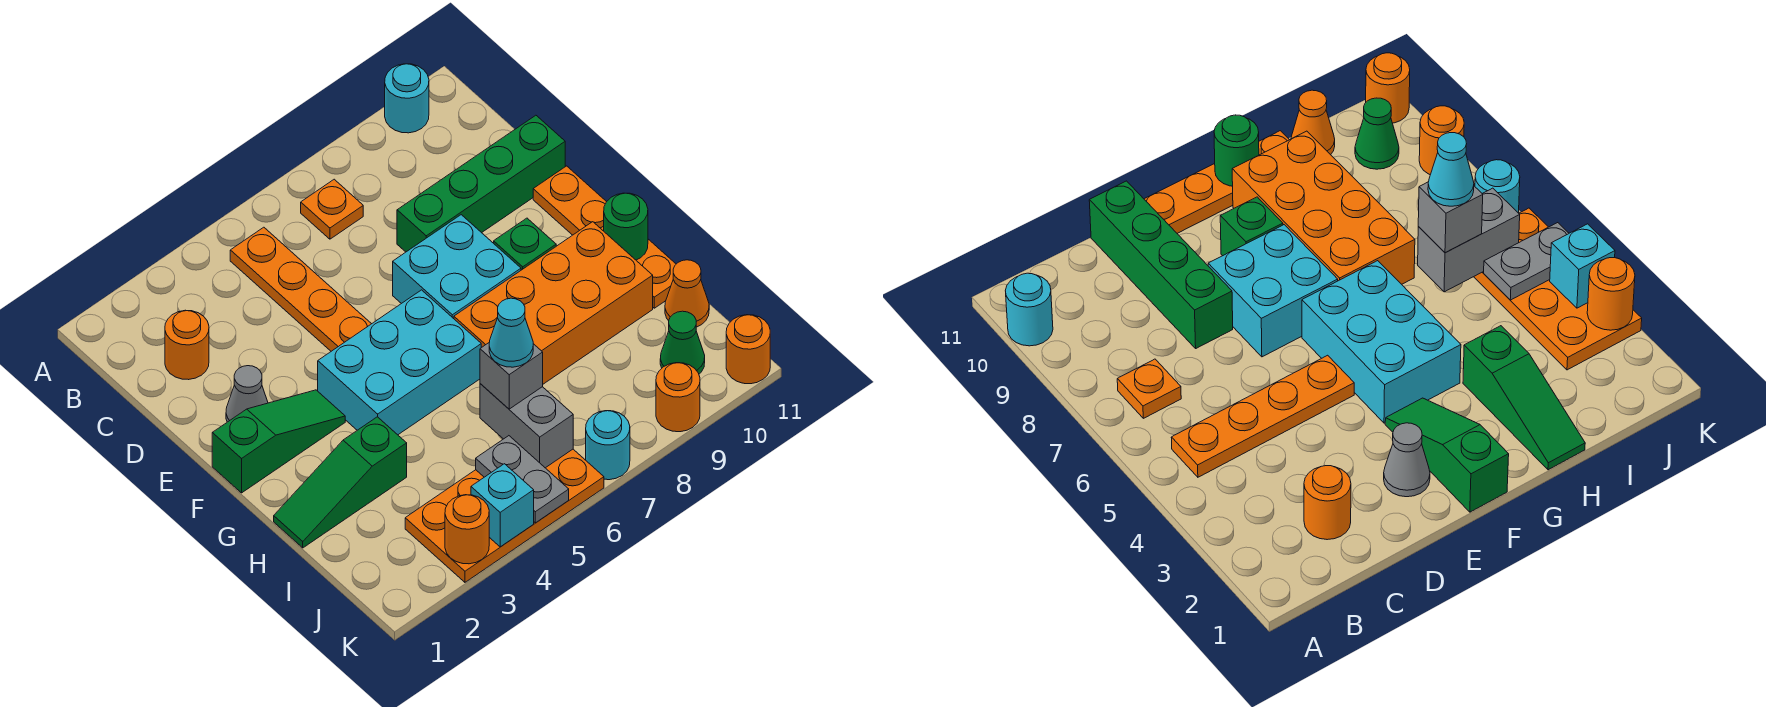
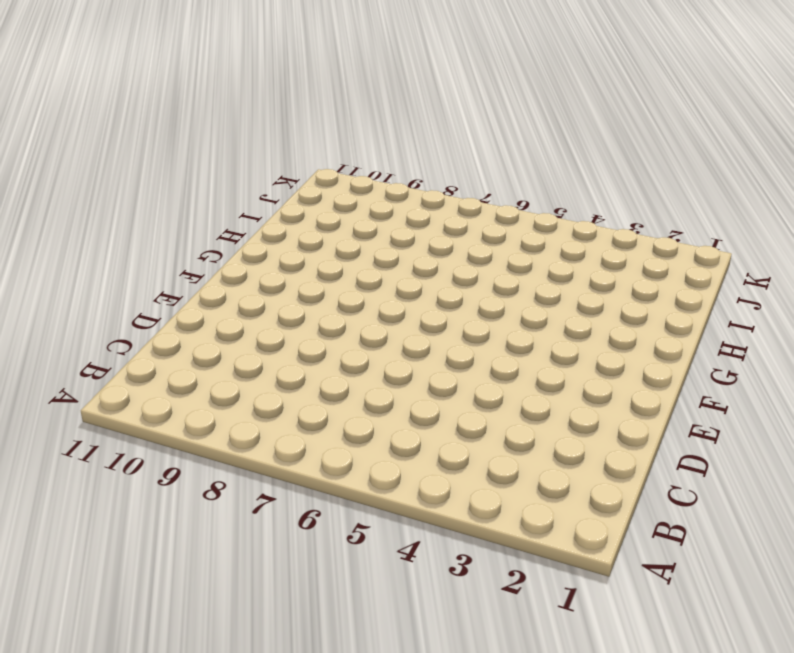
none -> cyan 1x1 round brick [385,64,429,133]
none -> orange 1x4 plate [230,227,371,351]
none -> orange 1x1 plate [301,179,363,239]

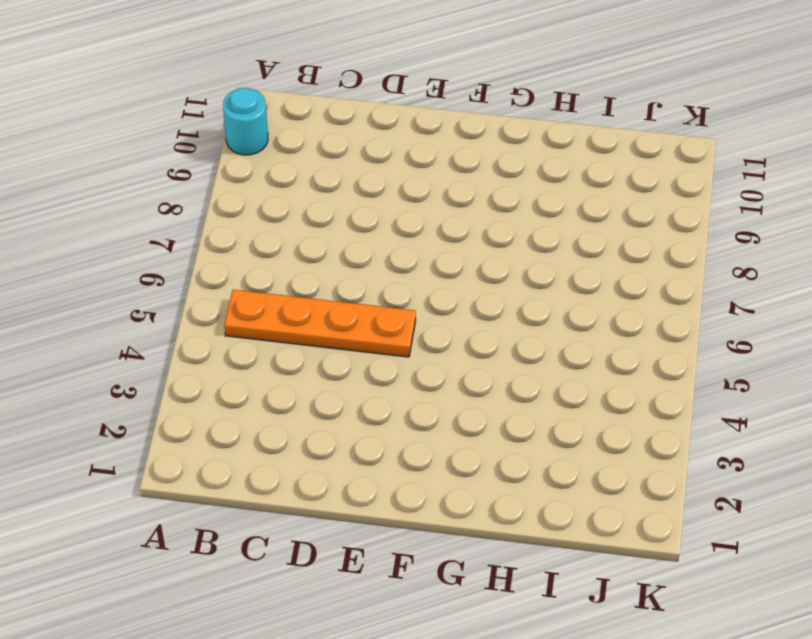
none -> orange 1x1 plate [301,179,363,239]
none -> orange 1x1 round brick [165,310,209,380]
none -> green 1x4 brick [397,115,565,252]

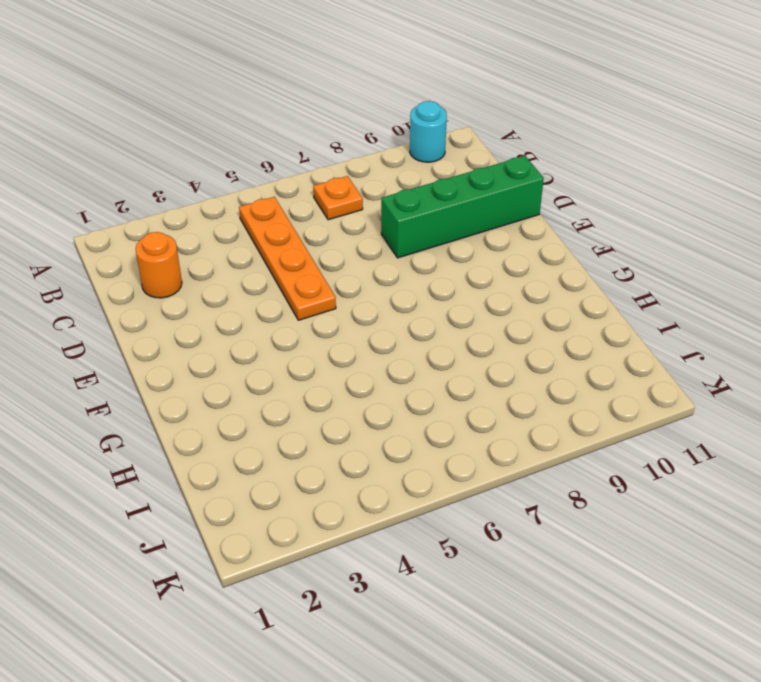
none -> grey 1x1 cone [226,366,268,422]
none -> cyan 2x2 brick [393,215,521,319]
none -> orange 1x4 plate [533,166,676,308]

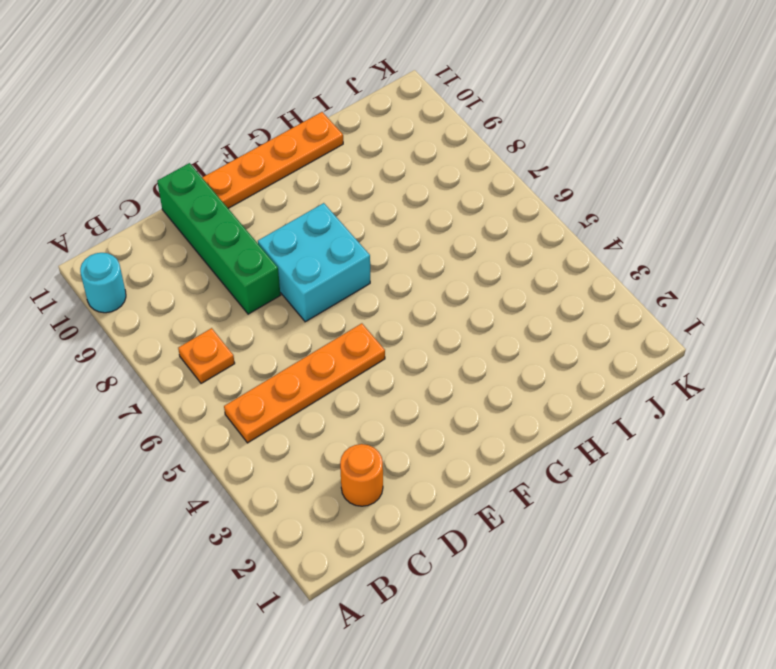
none -> grey 1x1 cone [226,366,268,422]
none -> green 1x3 slope [212,390,345,493]
none -> cyan 2x3 brick [318,290,481,435]

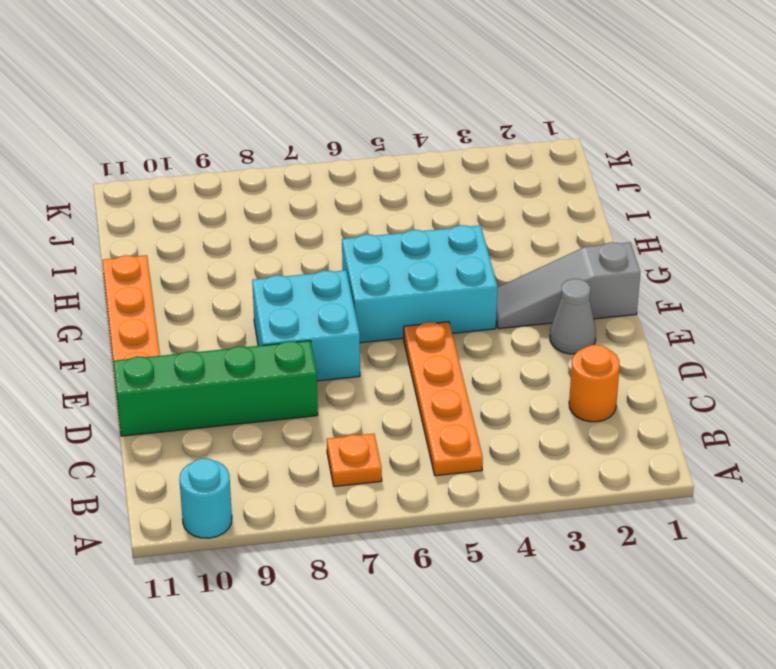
grey 1x3 slope [496,242,641,329] -> green 1x3 slope [212,390,345,493]
none -> green 1x1 brick [494,218,556,270]
none -> orange 2x4 brick [454,222,653,384]
none -> green 1x3 slope [274,417,407,548]

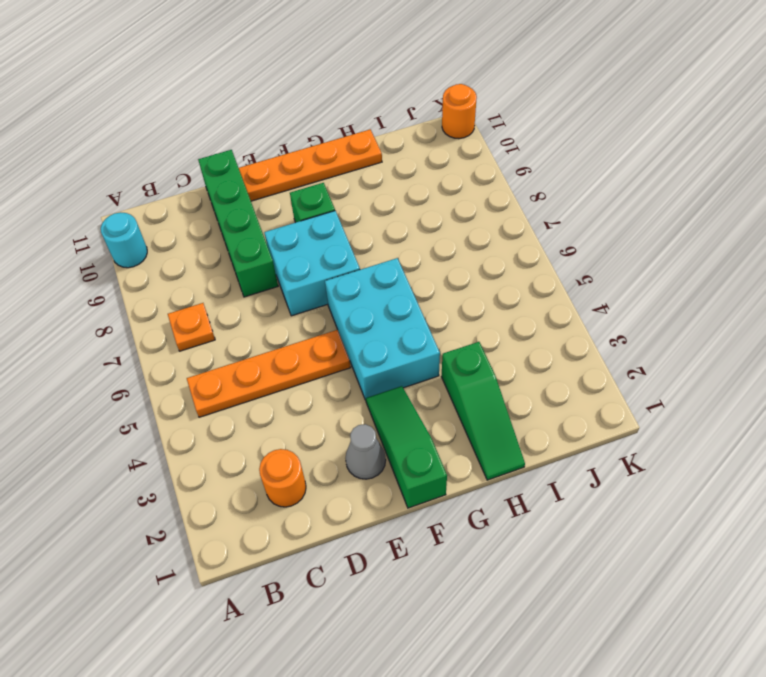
none -> orange 2x4 brick [454,222,653,384]
none -> orange 1x1 cone [665,260,709,327]
none -> orange 2x4 plate [405,449,604,582]

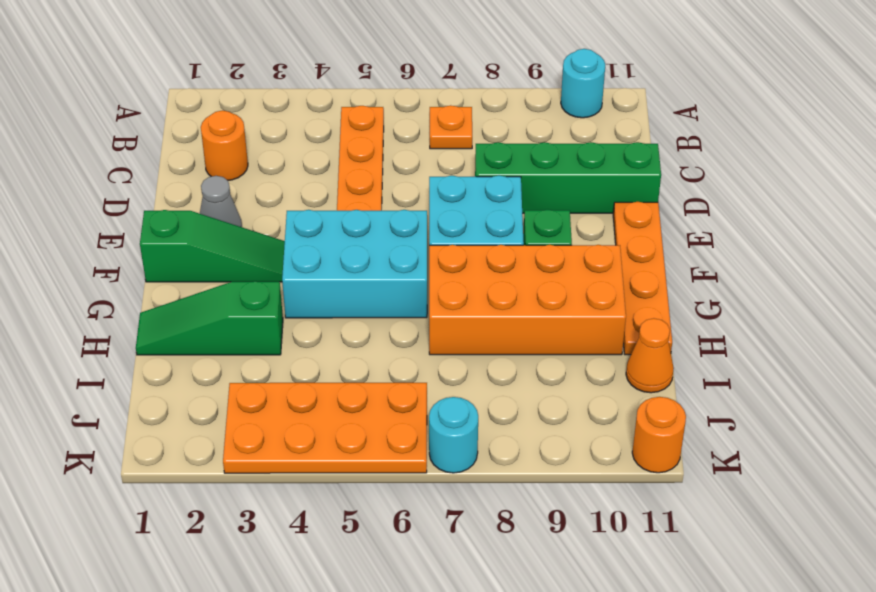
none -> green 1x1 cone [660,311,705,374]
none -> orange 1x1 round brick [656,363,700,432]
none -> green 1x1 round brick [604,193,648,260]

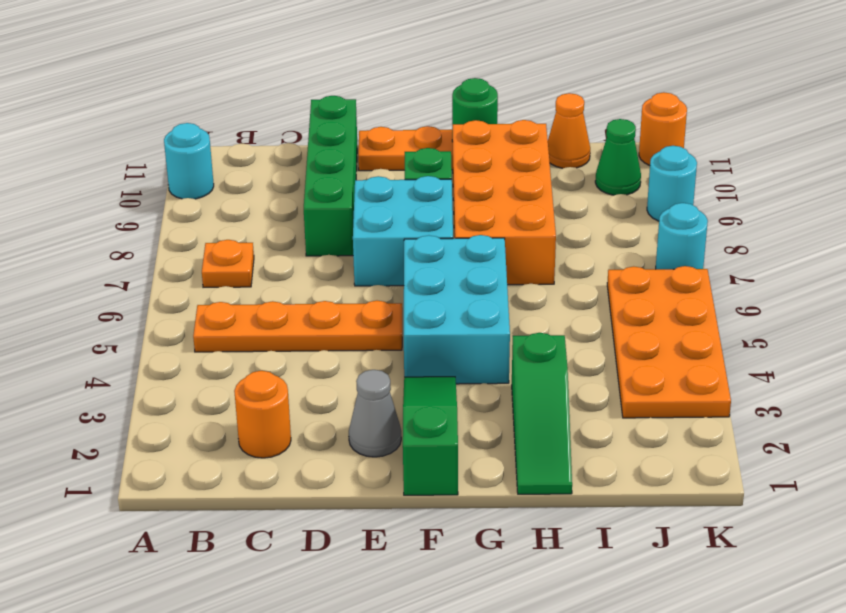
cyan 1x1 round brick [647,146,697,221] -> orange 1x1 round brick [656,363,700,432]
none -> grey 1x2 brick [480,384,573,468]
none -> grey 1x2 plate [476,436,569,523]
none -> orange 1x1 round brick [445,495,489,564]

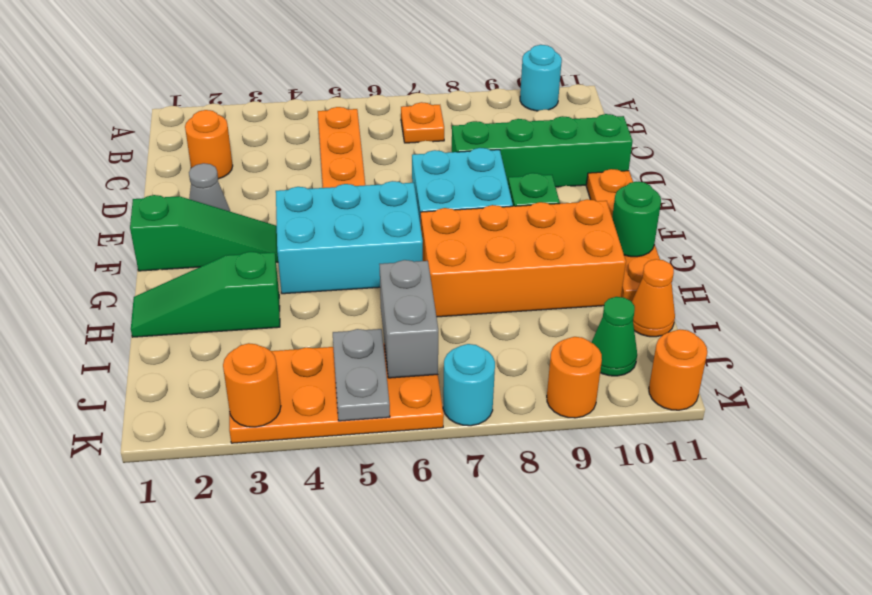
none -> cyan 1x1 brick [471,464,534,547]
none -> grey 1x1 brick [480,343,543,409]
none -> cyan 1x1 cone [489,298,533,367]

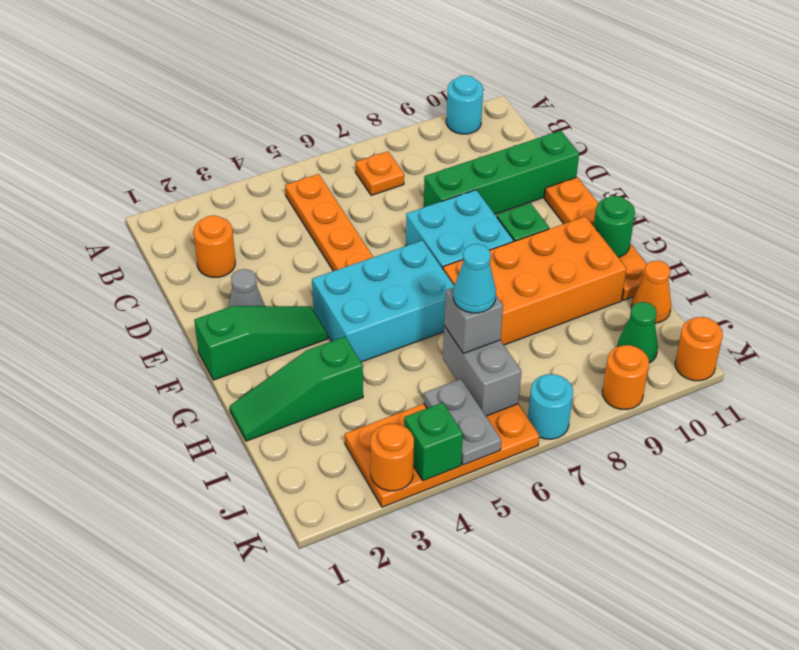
green 1x1 brick [404,403,463,481] -> cyan 1x1 brick [471,464,534,547]

